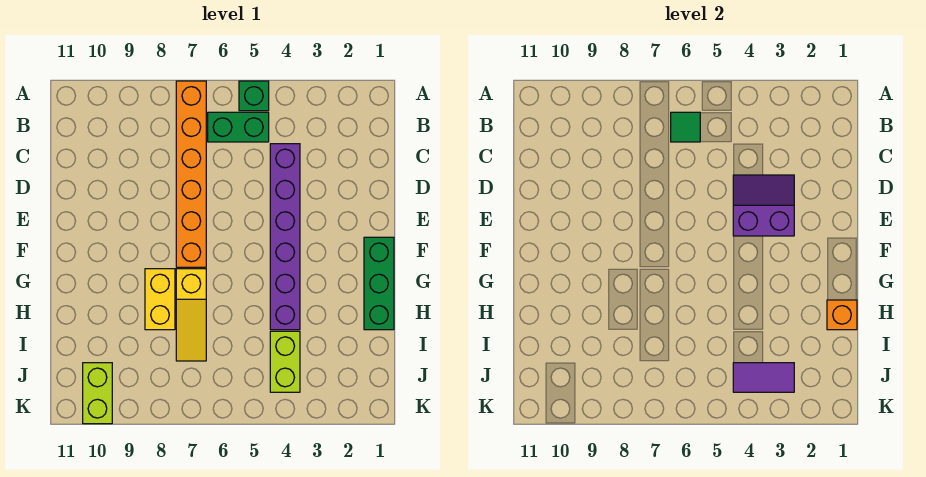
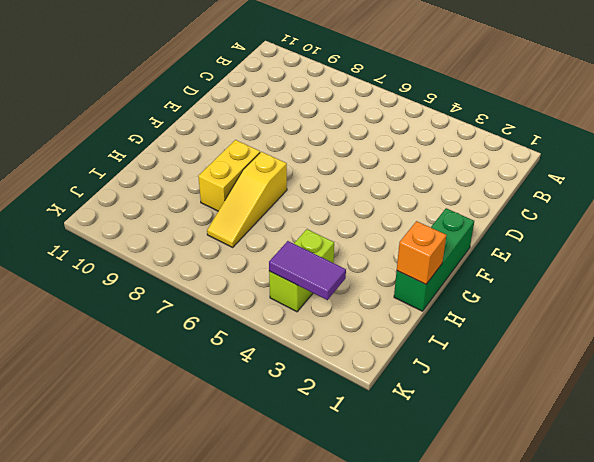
none -> green 1x1 brick [239,81,269,111]
none -> orange 1x6 brick [176,81,206,267]
none -> green 1x2 brick [208,112,269,142]

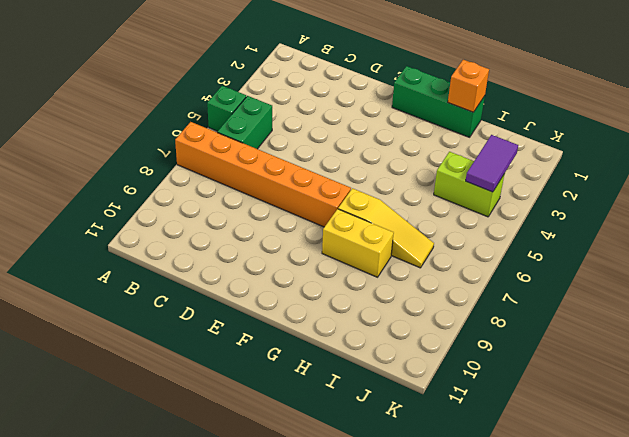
none -> purple 1x6 brick [270,144,300,330]
none -> lime 1x2 brick [83,363,112,424]
none -> green 1x1 tile [671,112,700,142]

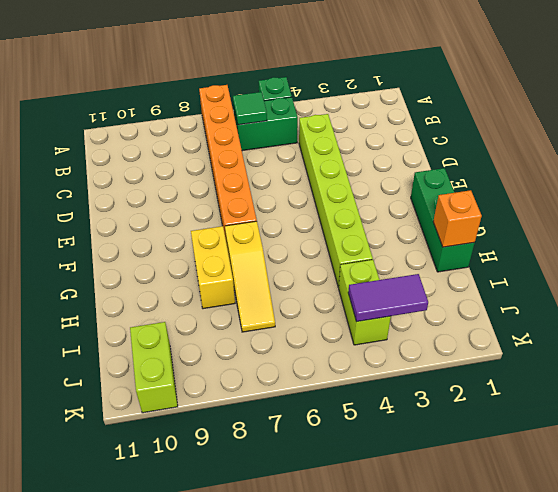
lime 1x6 brick [299,114,373,287] -> purple 1x6 brick [270,144,300,330]
none -> purple 2x2 slope [733,175,794,236]

